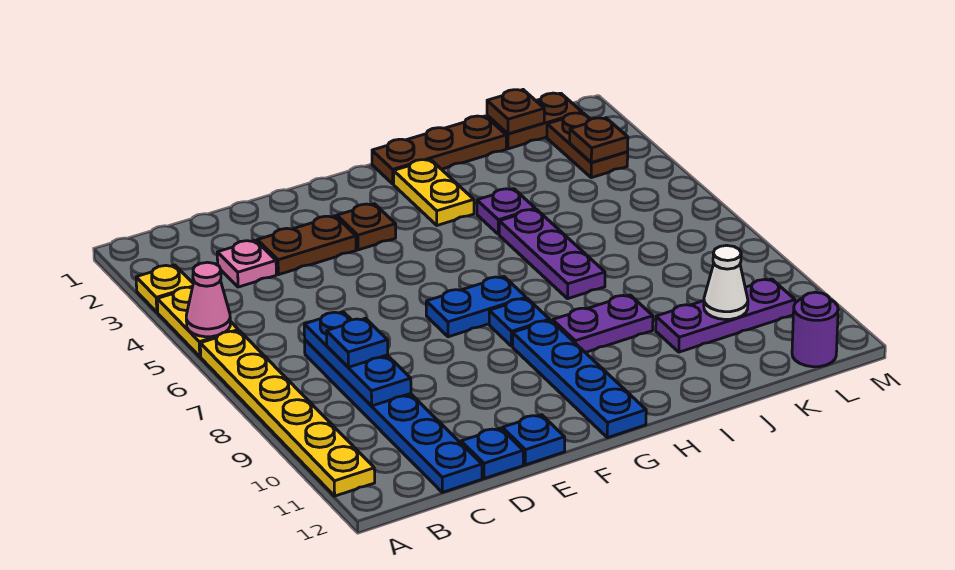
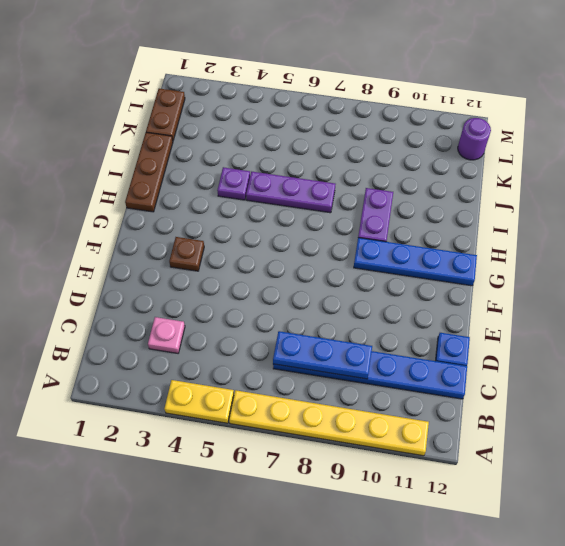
none -> yellow 1x1 plate [136,265,193,312]
none -> brown 1x2 plate [257,216,356,275]
none -> blue 1x1 plate [502,415,565,465]

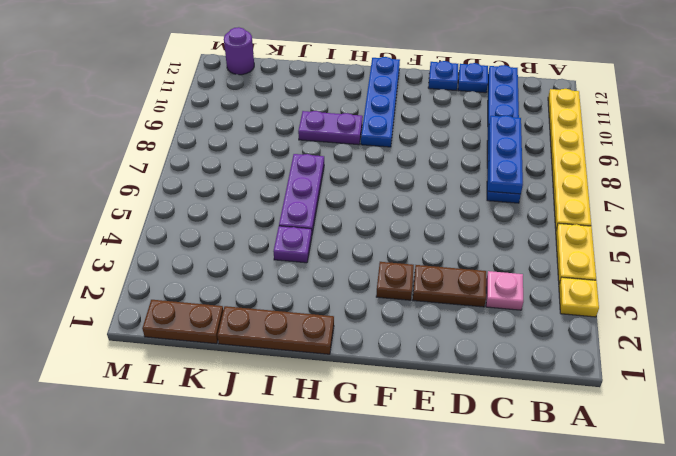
none -> blue 1x2 plate [426,277,526,337]
none -> blue 1x1 plate [489,298,550,346]
none -> yellow 1x2 plate [394,159,474,225]

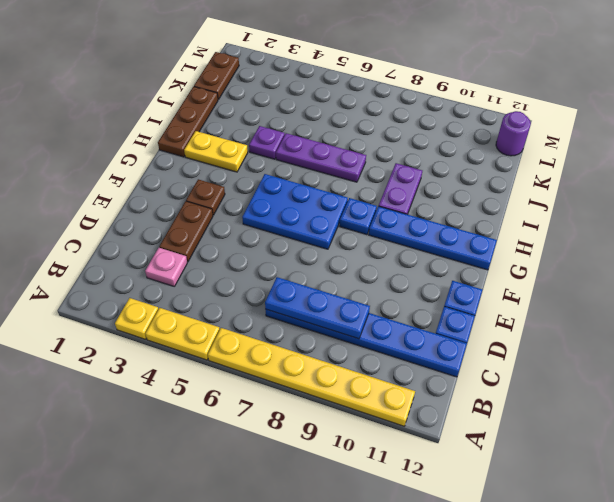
blue 2x3 plate [242,174,348,249] -> blue 1x2 plate [426,277,526,337]
none -> purple 1x3 plate [656,279,795,352]
none -> brown 1x2 plate [547,113,628,178]
none -> pink 1x1 cone [186,262,230,337]

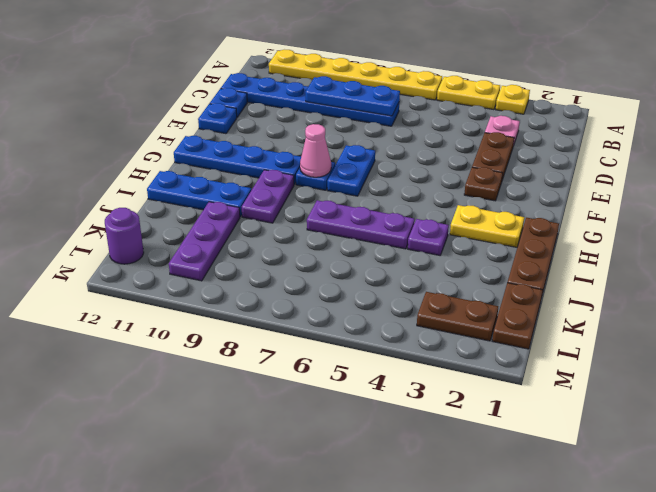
pink 1x1 cone [300,124,331,177] -> pink 1x1 cone moved to [186,262,230,337]
blue 1x3 plate [147,171,251,217] -> none
none -> brown 1x1 plate [487,90,544,134]
none -> white 1x1 cone [704,245,748,319]
none -> brown 1x1 plate [570,118,628,163]

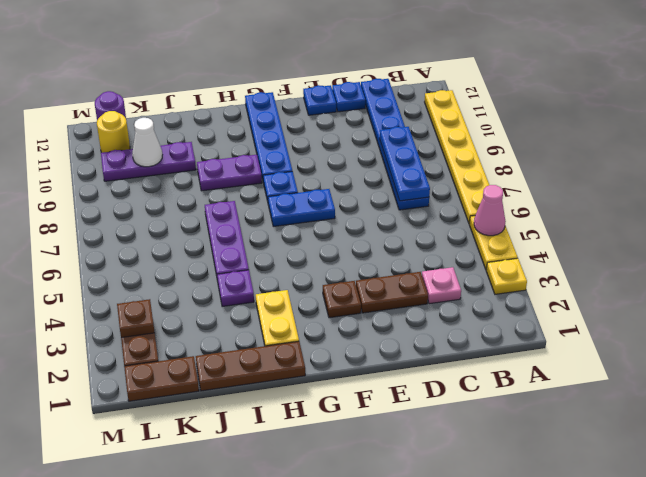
yellow 1x1 round brick [97,111,130,153] -> none
none -> brown 1x1 plate [487,90,544,134]
none -> blue 1x1 plate [327,318,388,367]

